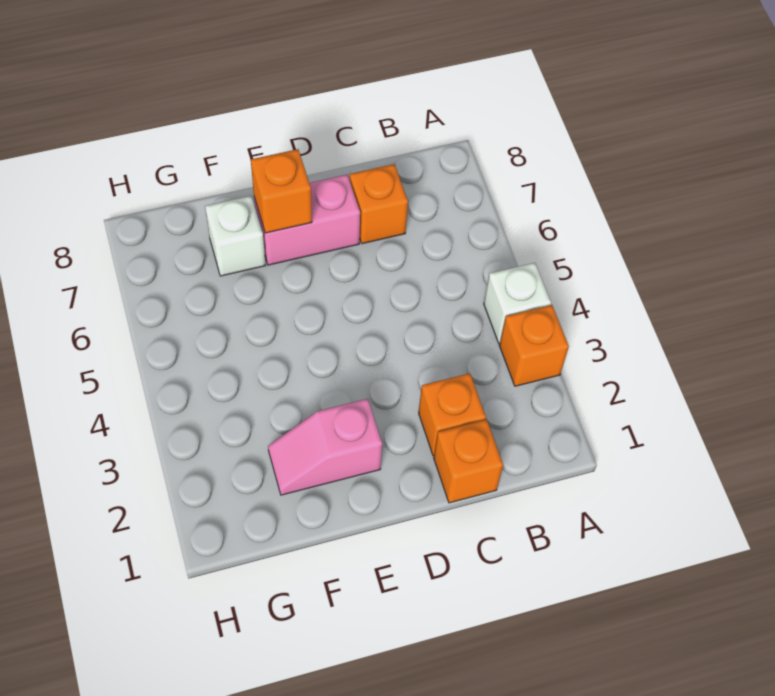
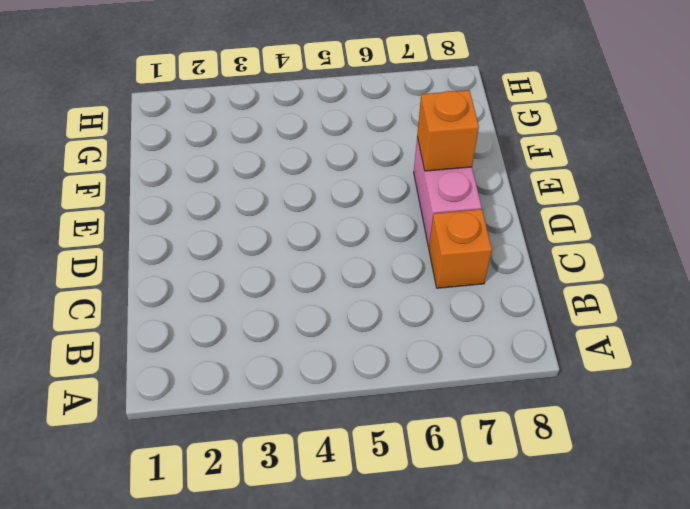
none -> orange 1x1 brick [499,305,569,386]
none -> white 1x1 brick [484,263,551,343]

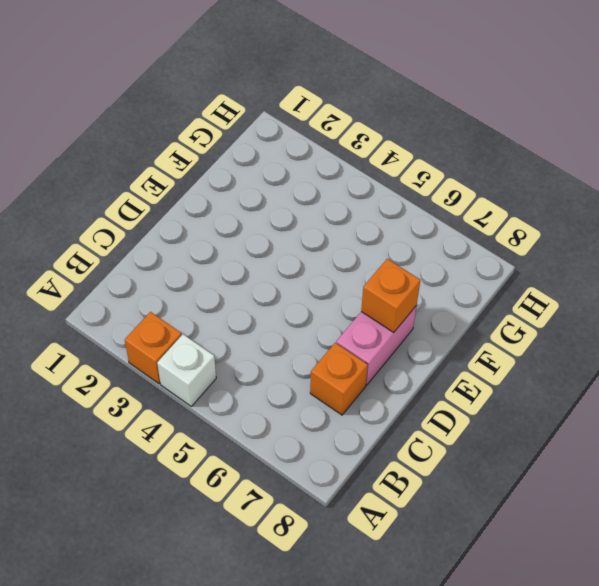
none -> orange 1x1 brick [434,420,503,503]
none -> orange 1x1 brick [419,373,486,456]

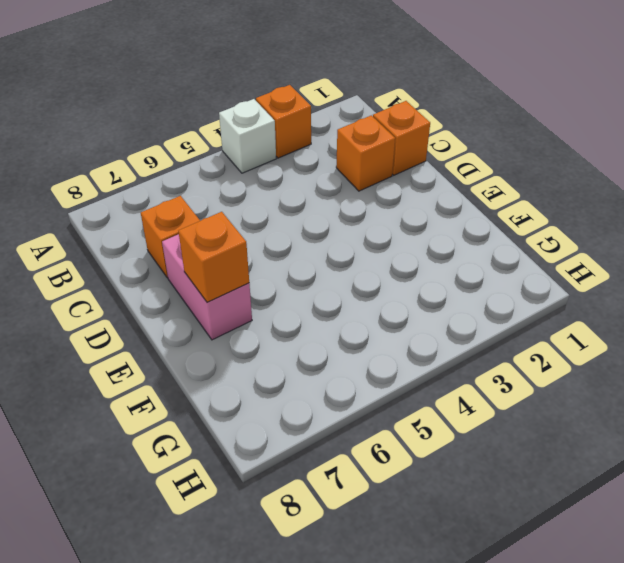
none -> pink 1x2 slope [268,399,382,495]
none -> white 1x1 brick [205,196,266,276]

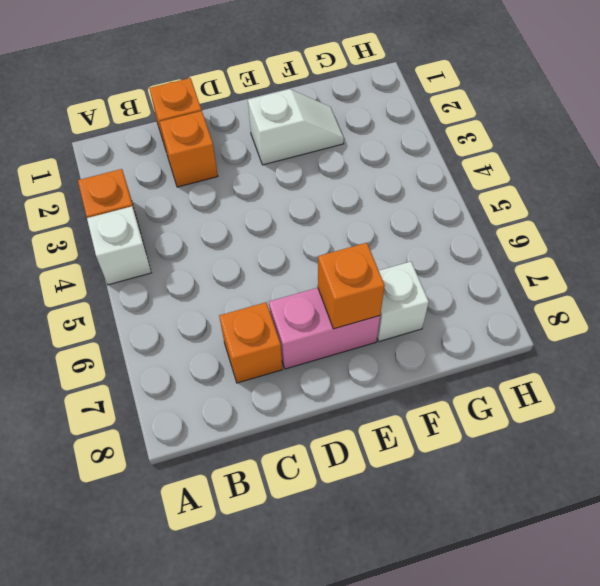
white 1x2 slope [248,89,344,165] -> pink 1x2 slope [268,399,382,495]

